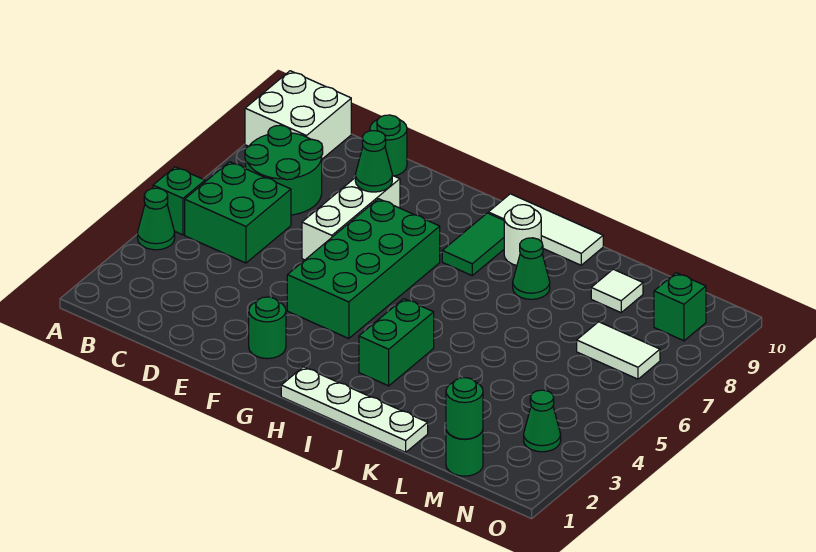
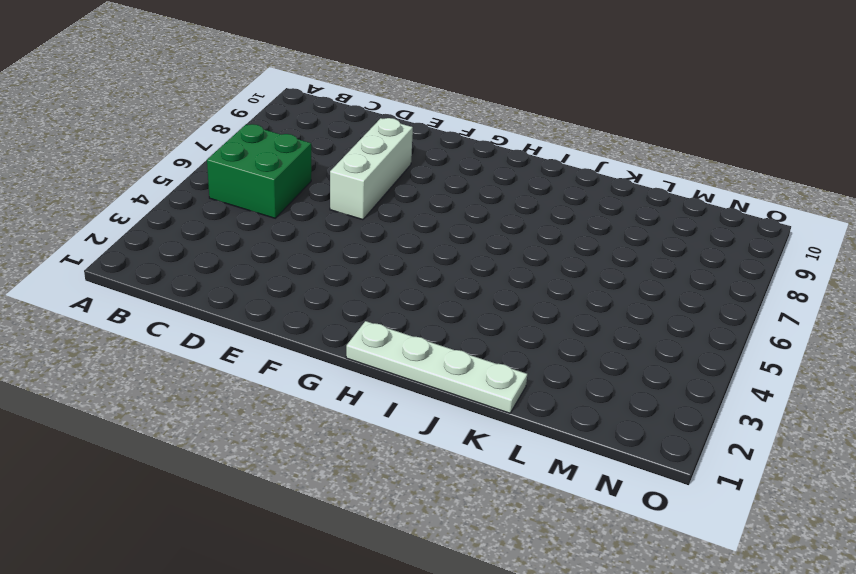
none -> green 1x1 cone [138,188,175,250]
none -> green 1x1 brick [153,167,205,235]
none -> white 2x2 brick [245,71,351,159]

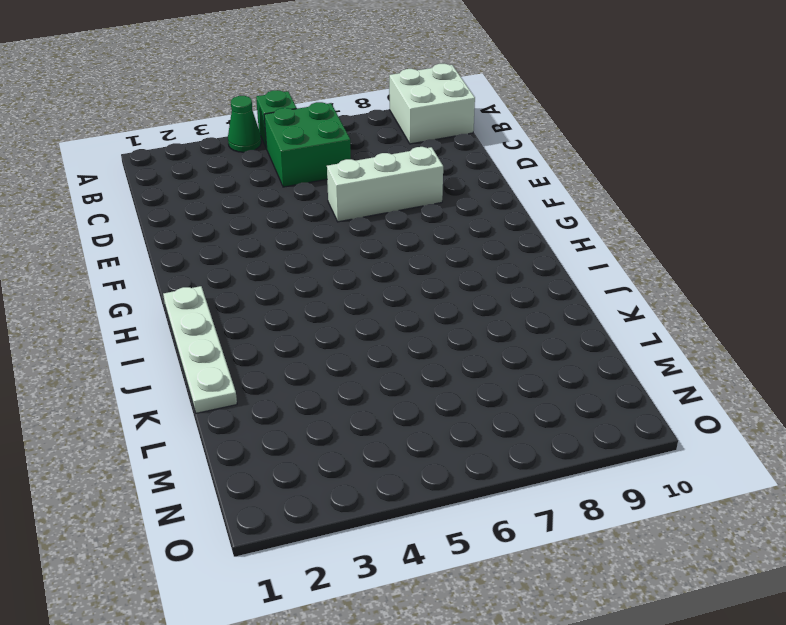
none -> green 2x2 round brick [245,125,323,215]
none -> green 1x1 round brick [370,115,407,176]
none -> green 1x1 round brick [249,297,286,359]

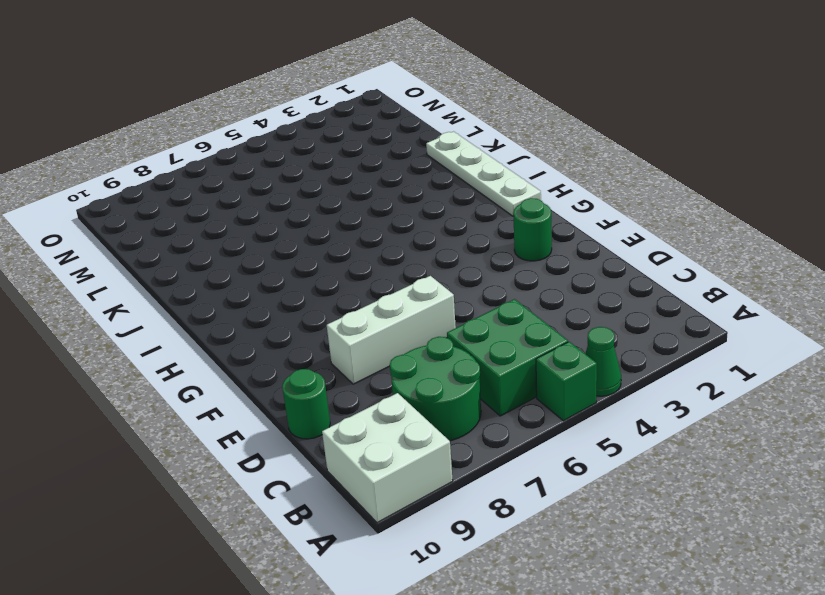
none -> green 2x4 brick [287,199,440,339]
none -> green 1x2 tile [442,213,504,275]
none -> white 1x3 tile [488,194,603,265]

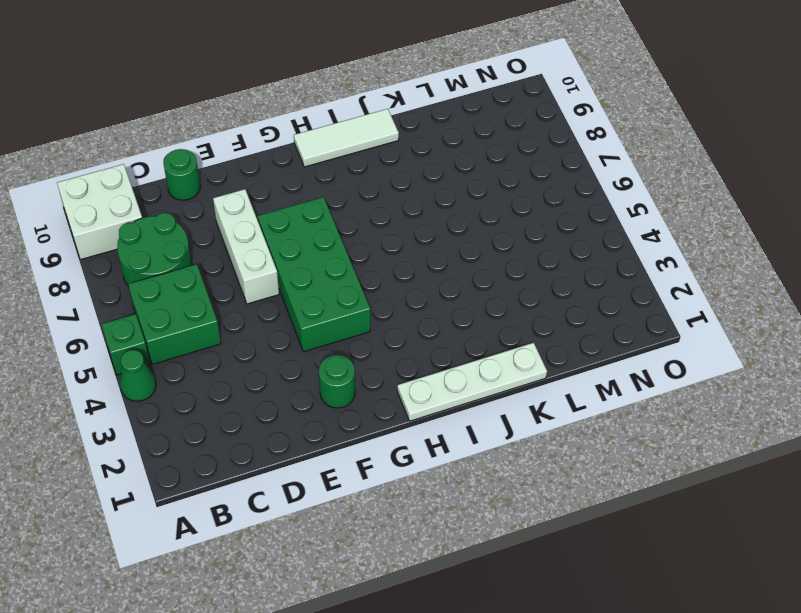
none -> green 1x2 tile [442,213,504,275]
none -> green 1x2 brick [359,299,434,386]
none -> white 1x1 round brick [504,205,541,265]

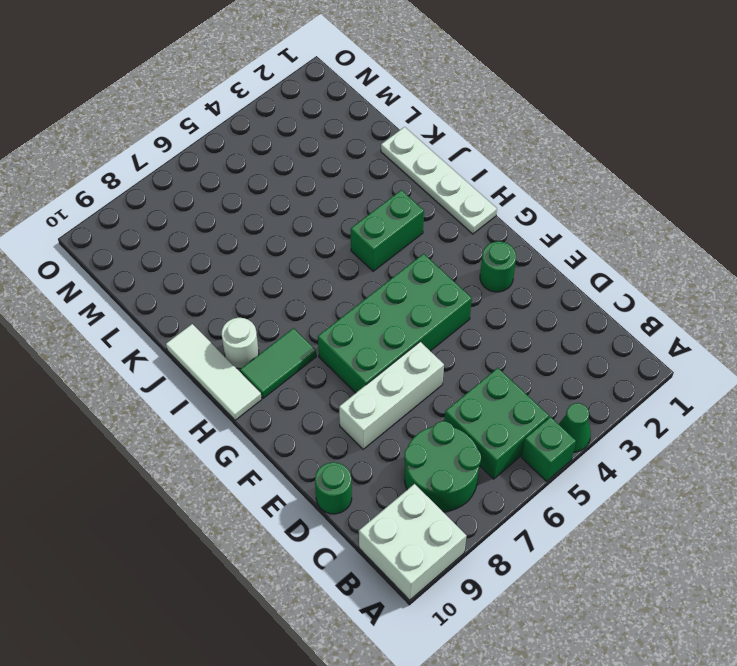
none -> green 1x1 cone [513,238,550,299]
none -> white 1x1 tile [591,269,643,313]
none -> green 1x1 round brick [446,430,483,476]

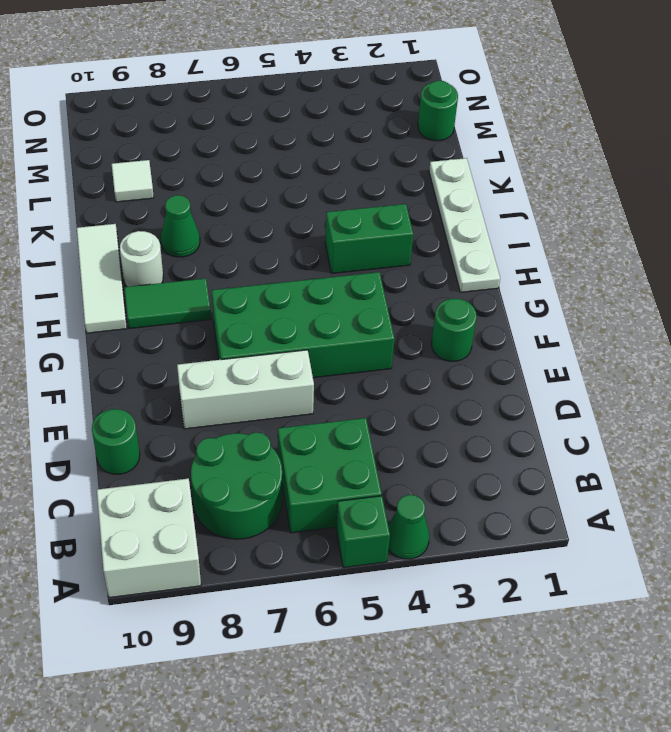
none -> white 1x2 tile [577,322,660,379]
none -> green 1x1 cone [524,390,561,452]
none -> green 1x1 brick [654,273,706,341]

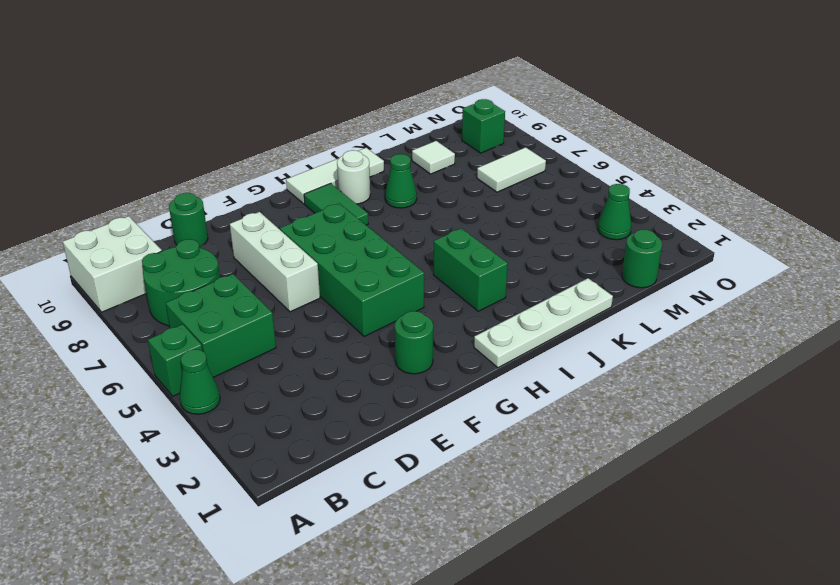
none -> green 1x1 cone [355,131,392,192]
none -> green 1x1 round brick [446,378,483,439]

